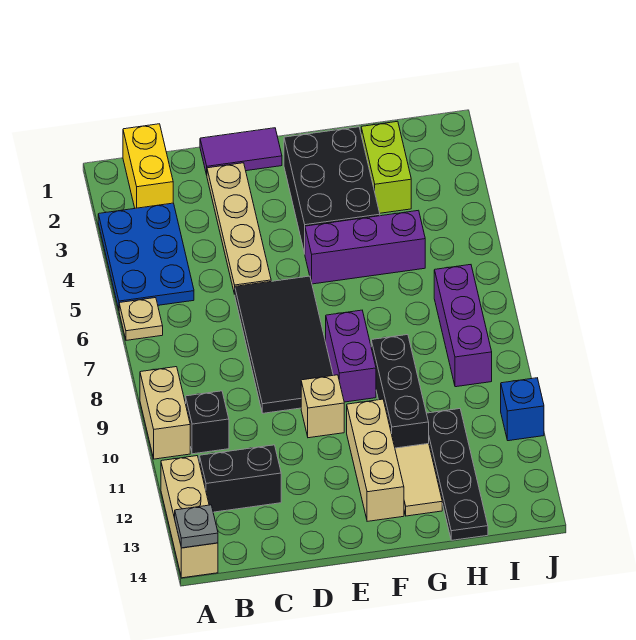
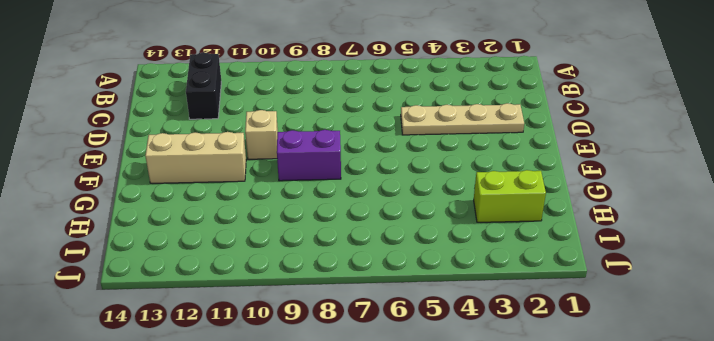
none -> blue 2x3 plate [98,203,194,309]
none -> tan 1x1 plate [119,298,163,340]
none -> tan 1x2 brick [140,367,190,459]

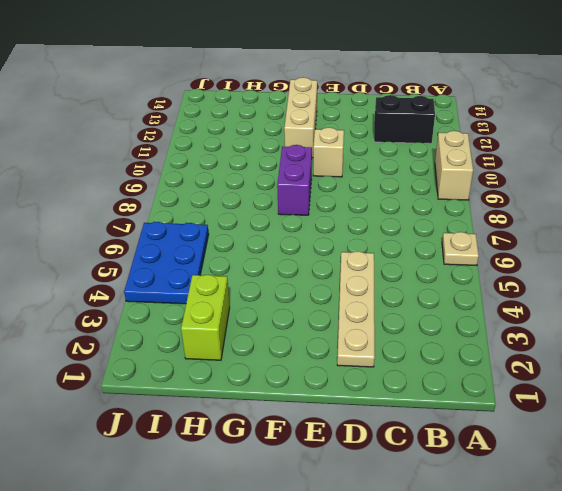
blue 2x3 plate [124,222,209,304] -> blue 2x3 plate moved to [98,203,194,309]
none -> tan 1x3 brick [161,456,218,578]
none -> yellow 1x2 brick [123,124,173,208]
none -> black 1x1 brick [186,391,229,454]

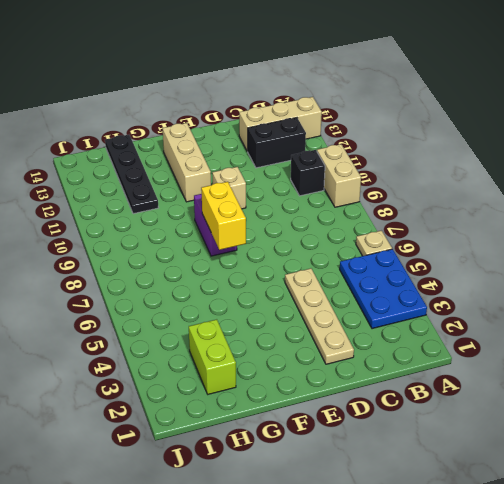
tan 1x3 brick [239,97,322,151] -> tan 1x3 brick turned to [161,456,218,578]
yellow 1x2 brick [201,182,246,250] -> yellow 1x2 brick moved to [123,124,173,208]
none -> purple 1x2 tile [200,128,282,175]
none -> black 2x4 tile [235,276,333,413]
none -> black 2x3 brick [284,127,380,253]

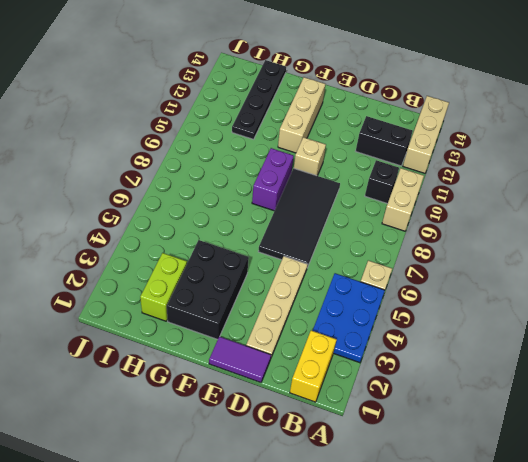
none -> purple 1x3 brick [305,210,425,284]
none -> black 1x3 brick [371,335,429,448]
none -> tan 1x2 tile [395,444,442,516]

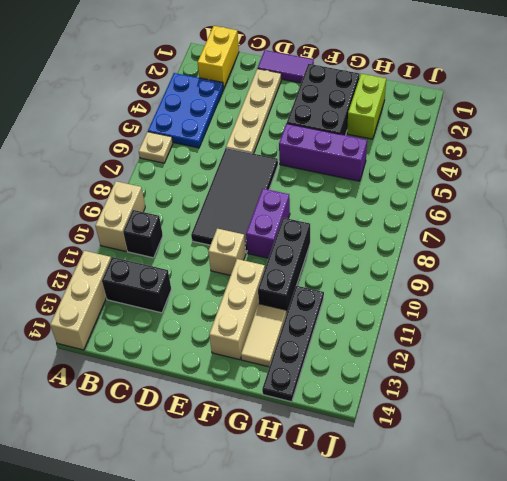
none -> purple 1x3 brick [434,265,492,387]
none -> blue 1x1 brick [501,378,544,441]
none -> grey 1x1 plate [175,505,218,548]

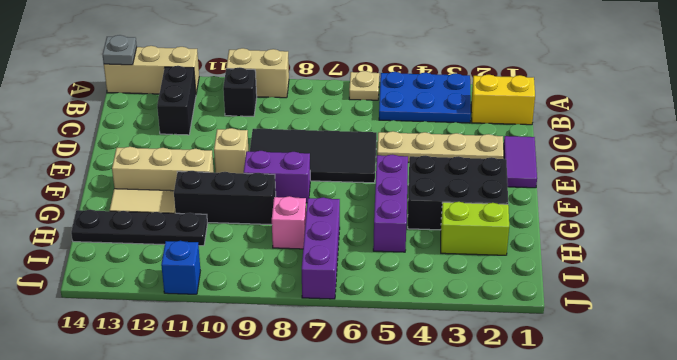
purple 1x3 brick [302,197,340,299] -> purple 1x3 brick turned to [434,265,492,387]
pink 1x1 brick [272,196,306,249] -> none

